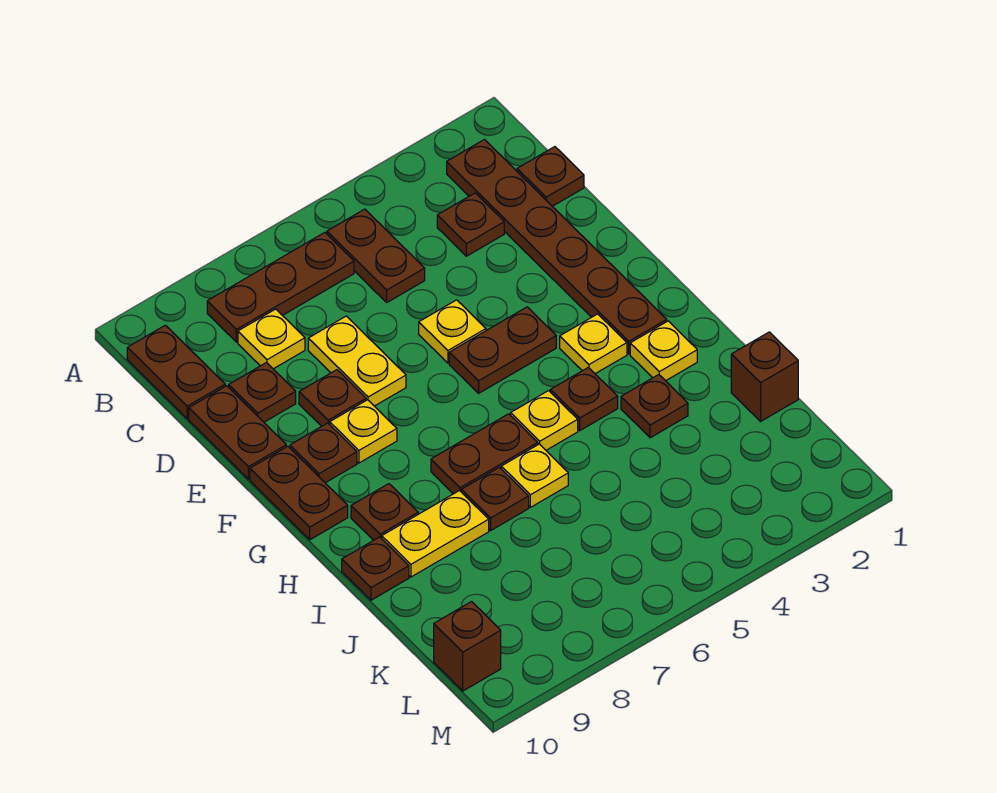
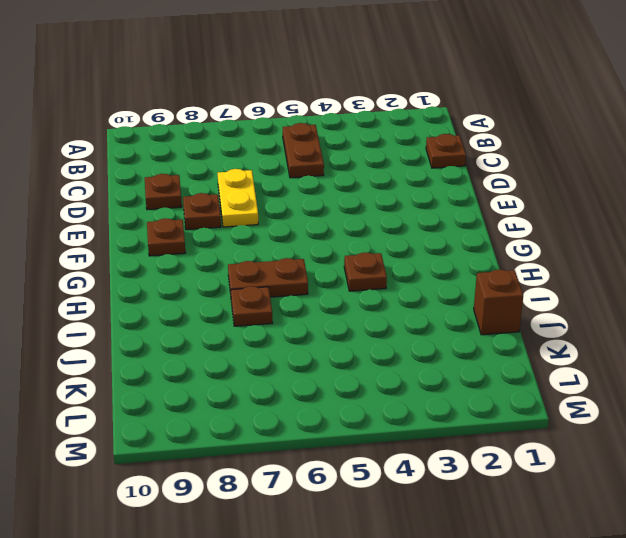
none -> brown 1x6 plate [447,140,667,354]
none -> brown 1x3 plate [207,233,354,342]
none -> brown 1x2 plate [127,325,225,419]

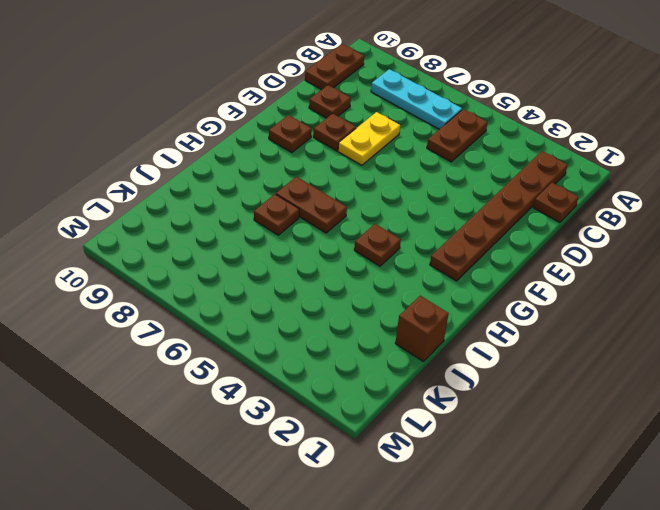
cyan 1x3 plate [371,69,462,129] -> brown 1x3 plate [207,233,354,342]
none -> brown 1x1 plate [437,193,504,256]
none -> yellow 1x1 plate [238,309,305,369]
none -> brown 1x2 plate [189,386,286,479]

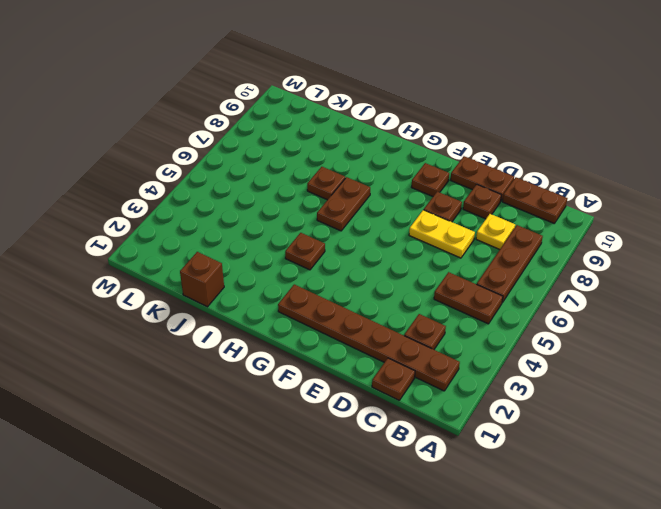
none -> yellow 1x1 plate [419,300,486,363]
none -> brown 1x2 plate [449,307,556,393]
none -> yellow 1x1 plate [330,400,397,463]

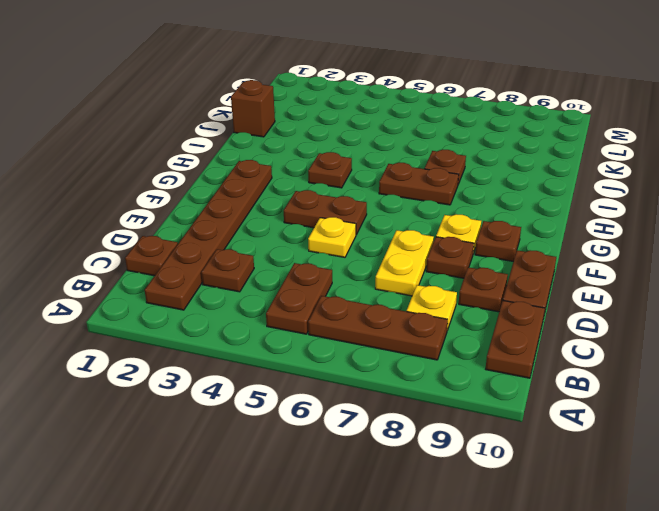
none -> brown 1x2 plate [250,446,348,540]
none -> yellow 1x1 plate [560,314,627,374]
none -> yellow 1x1 plate [630,321,697,381]

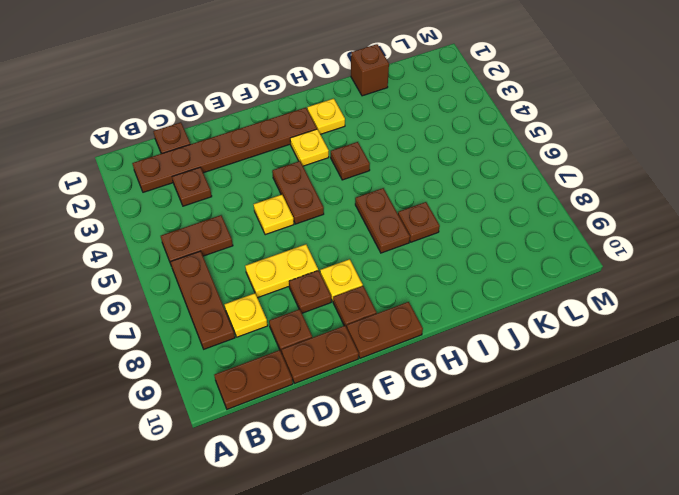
none -> yellow 1x1 plate [511,391,578,450]
none -> brown 1x1 plate [351,484,418,540]
none -> brown 1x1 plate [621,375,688,438]

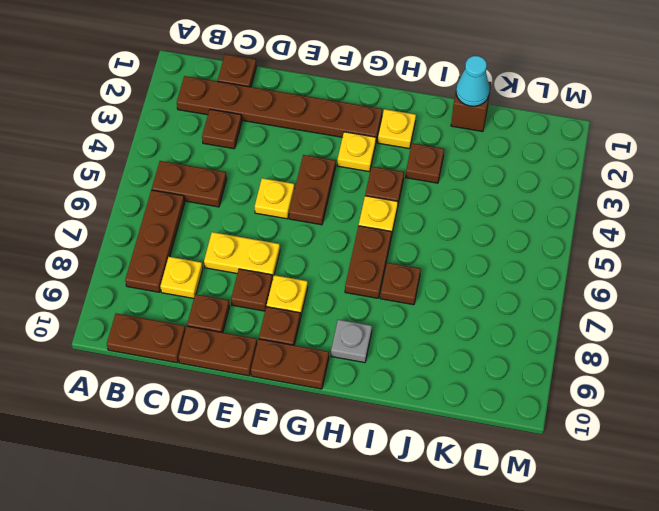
grey 1x1 plate [331,320,372,363] -> brown 1x1 plate [351,484,418,540]
cyan 1x1 cone [456,56,489,106] -> none
none -> yellow 1x1 plate [501,444,568,507]
none -> yellow 1x2 plate [382,491,489,577]
none -> brown 1x1 plate [342,537,409,600]

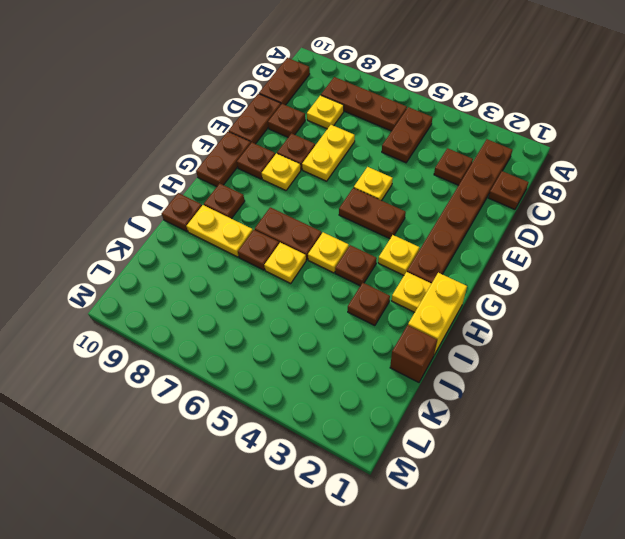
yellow 1x2 brick [408,273,467,355] -> none
none -> brown 1x1 brick [434,602,501,691]

